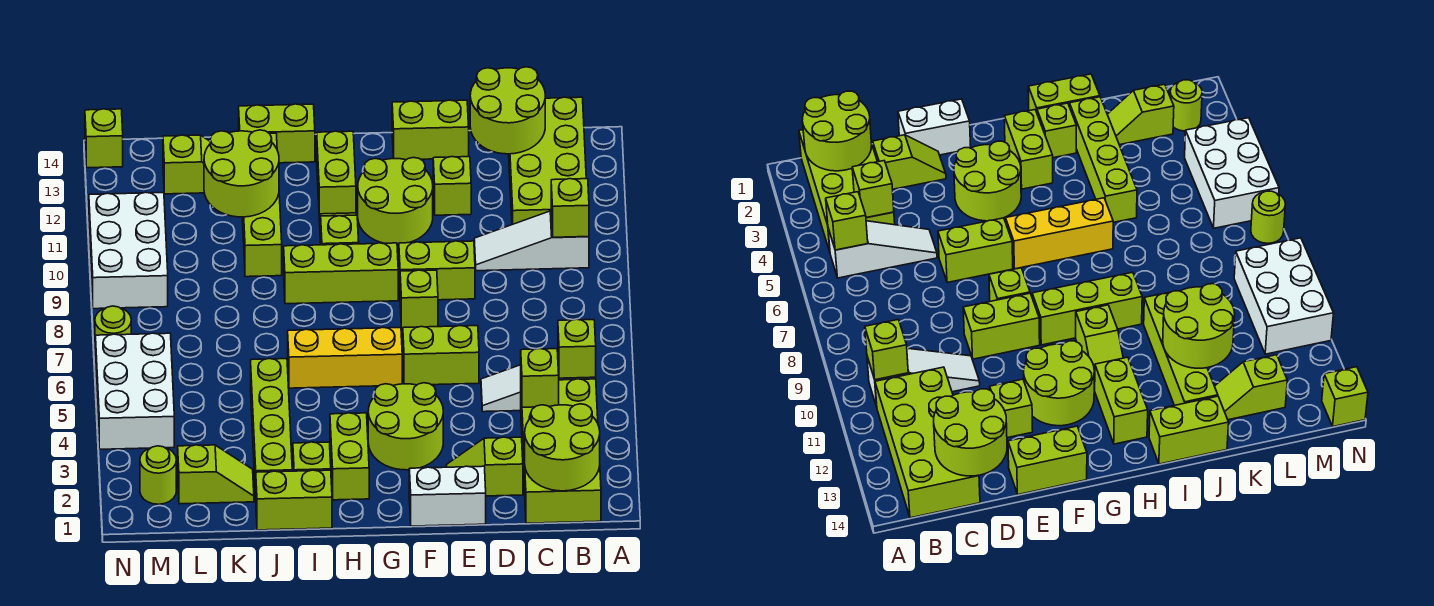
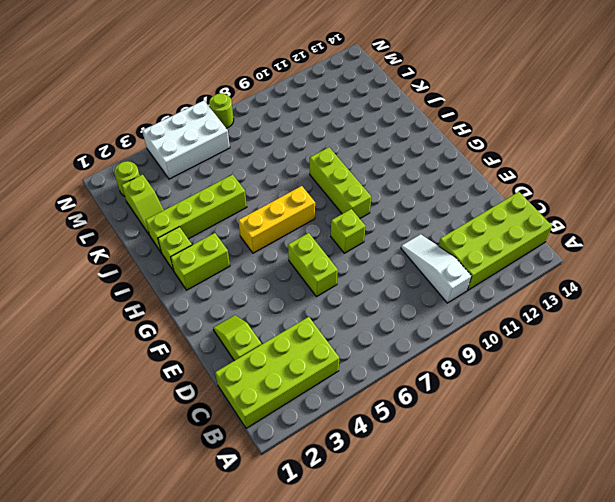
yellow 1x3 brick [238,186,315,253] -> yellow 1x3 brick turned to [288,328,402,388]
none -> white 1x3 slope [481,365,596,412]
none -> white 1x2 brick [409,466,486,526]
none -> lime 1x2 brick [399,241,475,300]
none -> lime 1x1 brick [433,157,471,215]

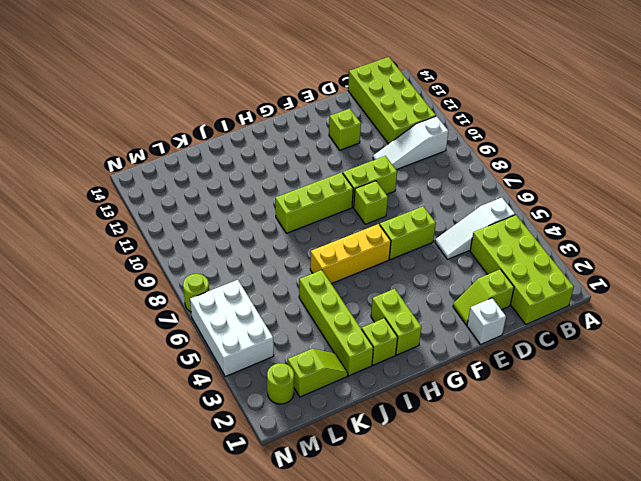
white 1x1 brick [467,298,506,344] -> white 1x2 brick [409,466,486,526]
none -> lime 1x2 brick [392,100,469,160]
none -> lime 2x2 round brick [368,383,443,470]
none -> lime 2x2 round brick [358,158,433,244]
none -> lime 1x2 slope [319,213,359,245]

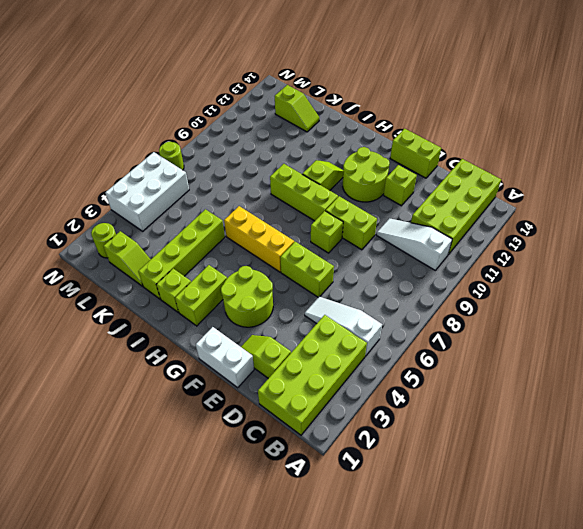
none -> lime 1x2 brick [317,131,356,214]
none -> lime 1x2 brick [256,470,332,530]
none -> lime 1x2 brick [239,104,315,163]
none -> lime 1x4 brick [242,133,282,277]

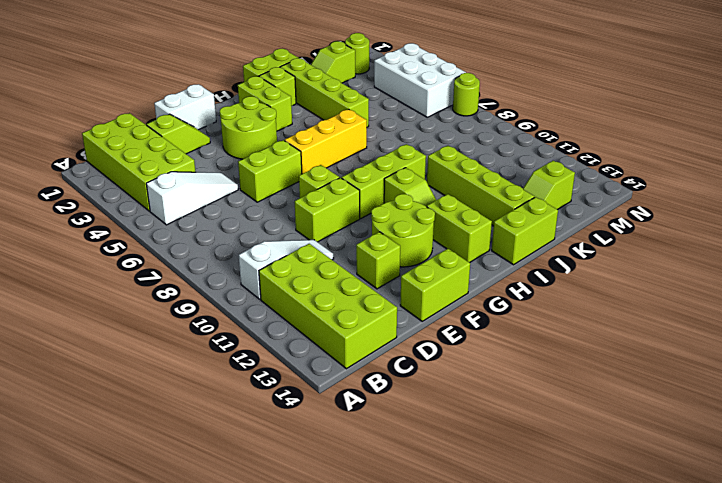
none -> white 2x3 brick [89,193,168,309]
none -> lime 1x1 brick [85,109,123,168]
none -> lime 2x2 round brick [525,404,600,491]
none -> lime 1x1 brick [558,319,596,378]

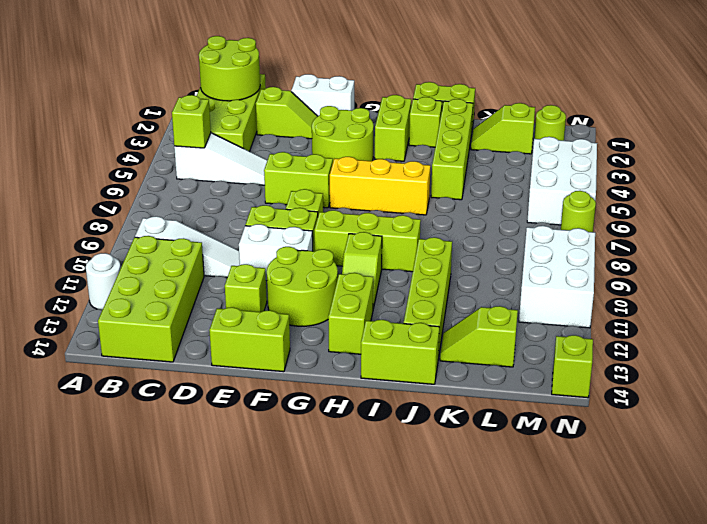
white 1x1 round brick [86,253,121,310] -> none
white 1x2 brick [239,224,313,281] -> none
none -> lime 1x1 brick [551,179,589,237]
none -> lime 1x1 brick [521,349,559,407]
none -> lime 2x2 round brick [470,67,545,154]
none -> lime 2x2 round brick [204,130,279,217]

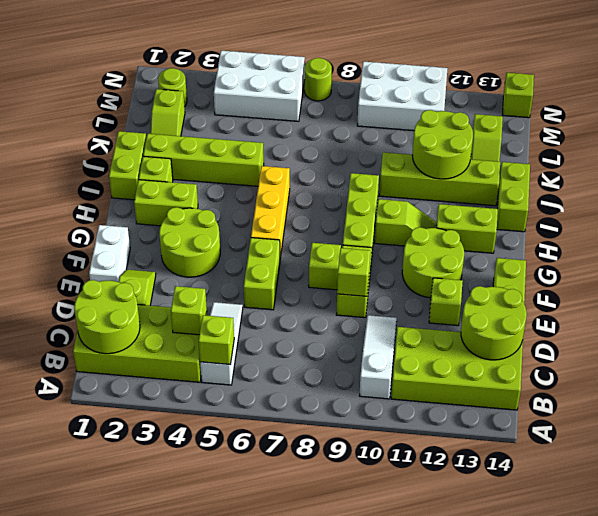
lime 1x1 brick [337,248,370,296] -> lime 1x1 brick moved to [551,179,589,237]

